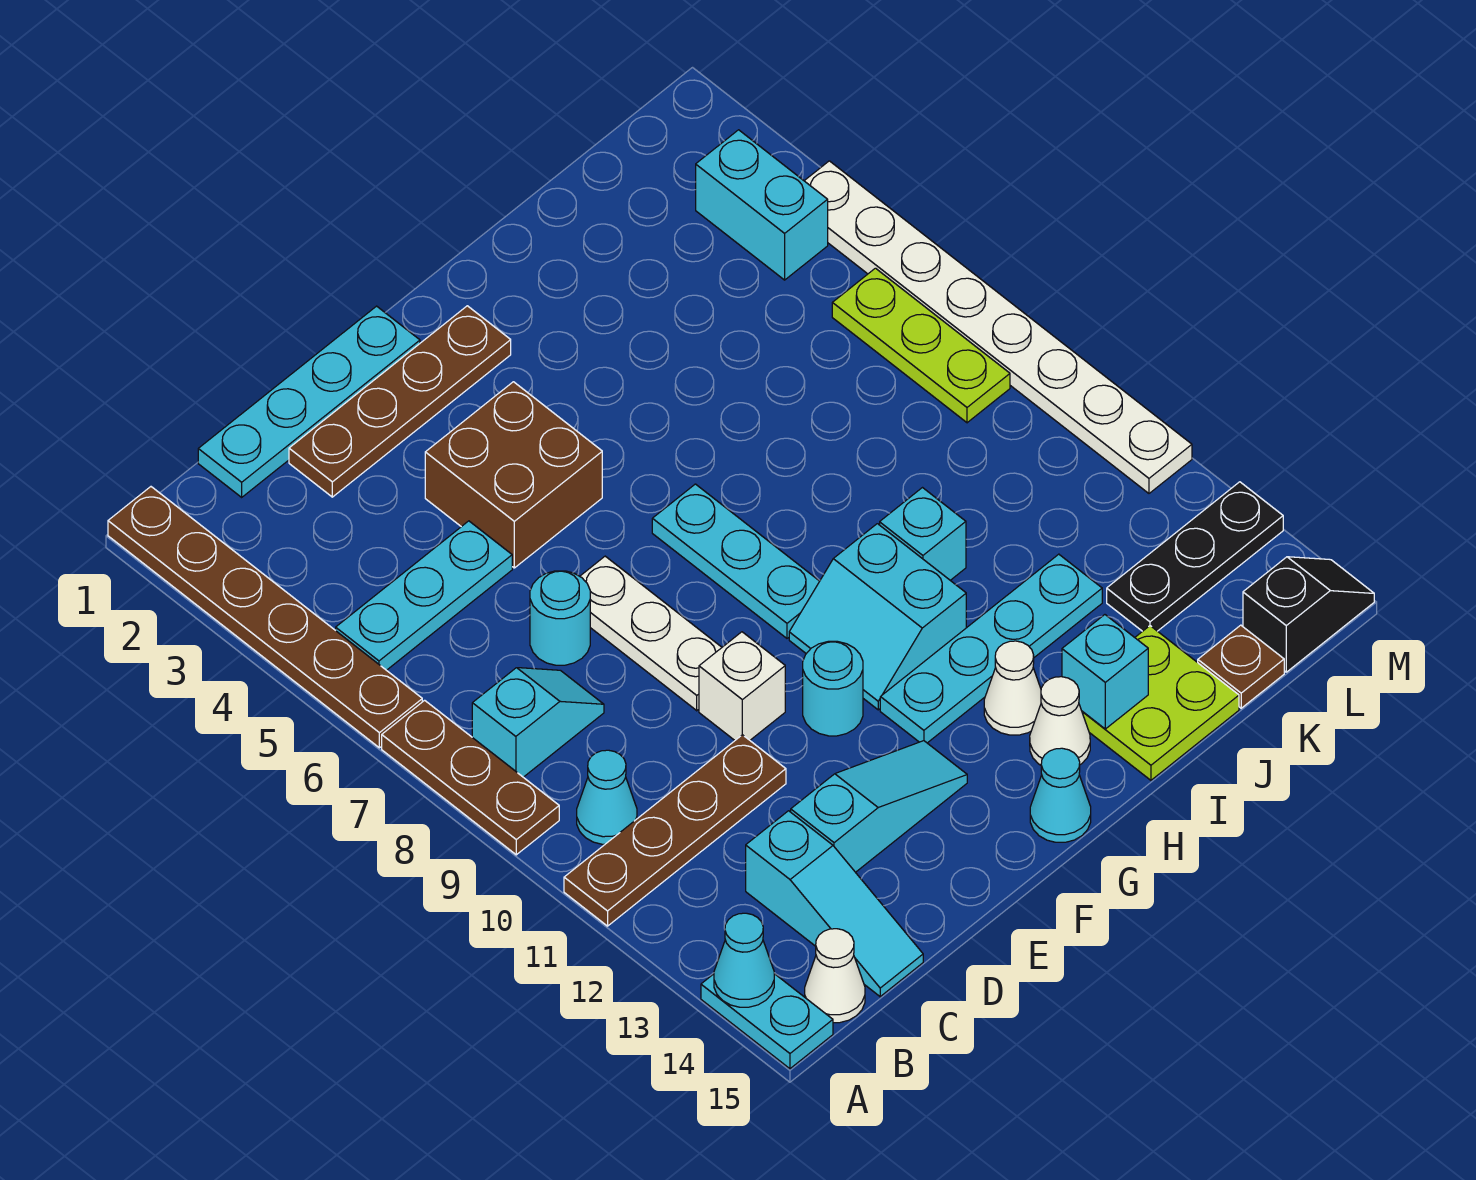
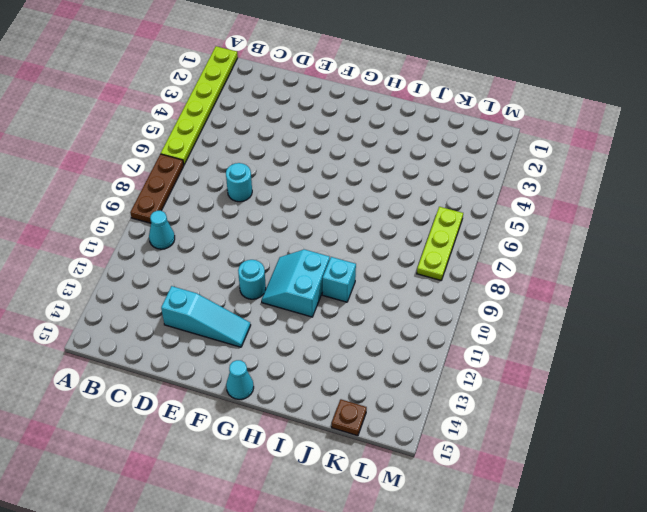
lime 1x6 plate [161,46,238,165] -> brown 1x6 plate [108,487,422,748]
none -> brown 1x4 plate [564,735,786,926]
none -> cyan 1x2 plate [701,974,833,1069]
none -> cyan 1x3 plate [336,521,512,670]
none -> cyan 1x2 slope [472,668,604,777]

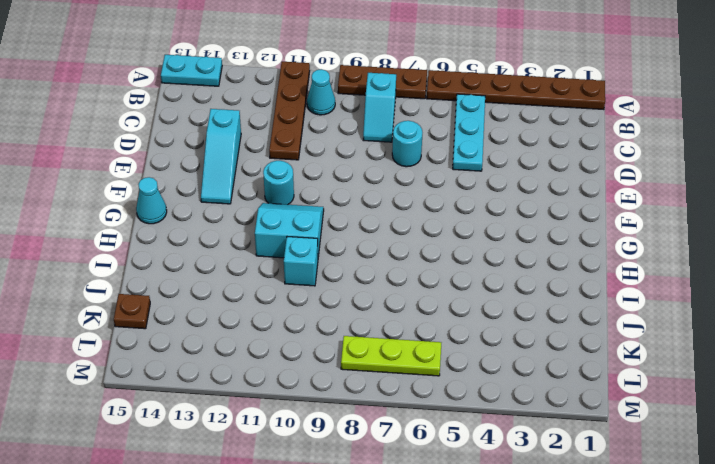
none -> white 1x1 cone [805,929,865,1023]
none -> cyan 1x4 plate [198,306,420,497]
none -> cyan 1x3 slope [746,811,923,997]
none -> brown 1x4 plate [289,306,511,497]

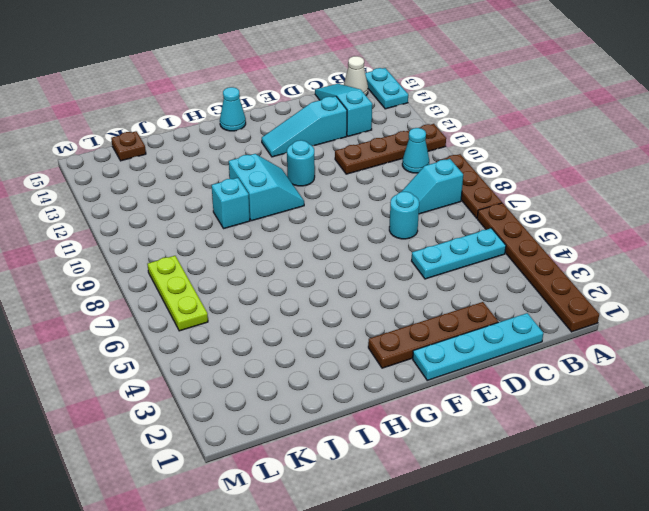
none -> brown 2x2 brick [425,382,602,568]
none -> white 1x3 plate [580,556,722,711]
none -> white 1x1 brick [699,632,785,740]
none -> cyan 1x3 plate [652,484,820,638]

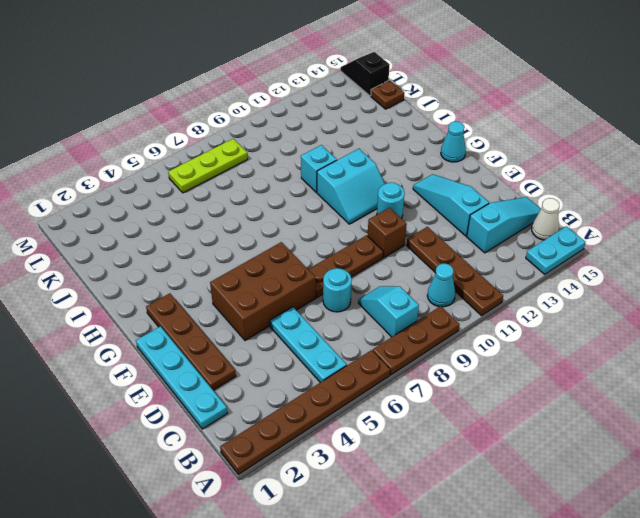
brown 2x3 brick [210,242,316,340] -> brown 2x2 brick [425,382,602,568]
brown 1x3 plate [308,235,383,298] -> white 1x3 plate [580,556,722,711]
brown 1x1 brick [368,208,407,258] -> white 1x1 brick [699,632,785,740]
none -> cyan 1x3 plate [652,484,820,638]
none -> cyan 1x4 plate [880,554,1102,743]
none -> white 1x1 cone [984,641,1041,735]
none -> white 1x1 cone [1030,677,1090,765]

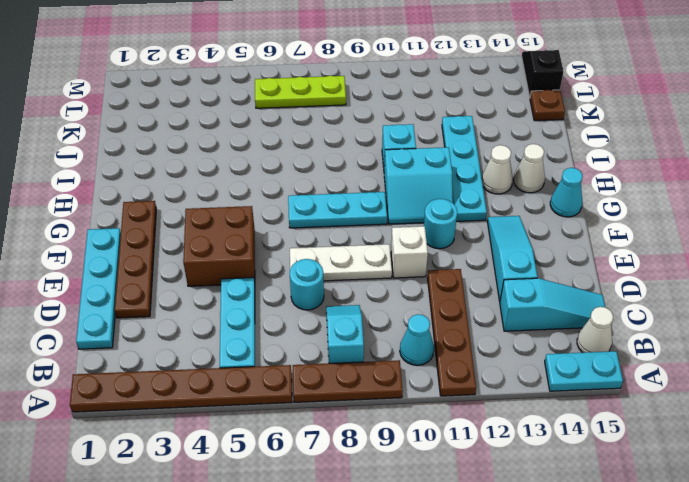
none -> lime 2x2 plate [1082,626,1239,780]
none -> black 1x3 plate [1107,482,1283,631]
none -> cyan 1x2 brick [696,130,828,280]
none -> white 1x8 plate [805,161,1192,493]

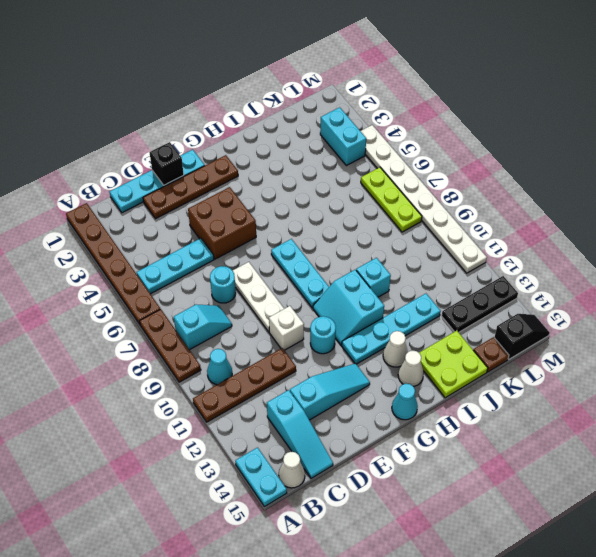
black 1x1 brick [150,142,184,185] -> none
none -> cyan 1x1 cone [714,913,774,1007]
none -> cyan 1x1 brick [1062,615,1148,729]

